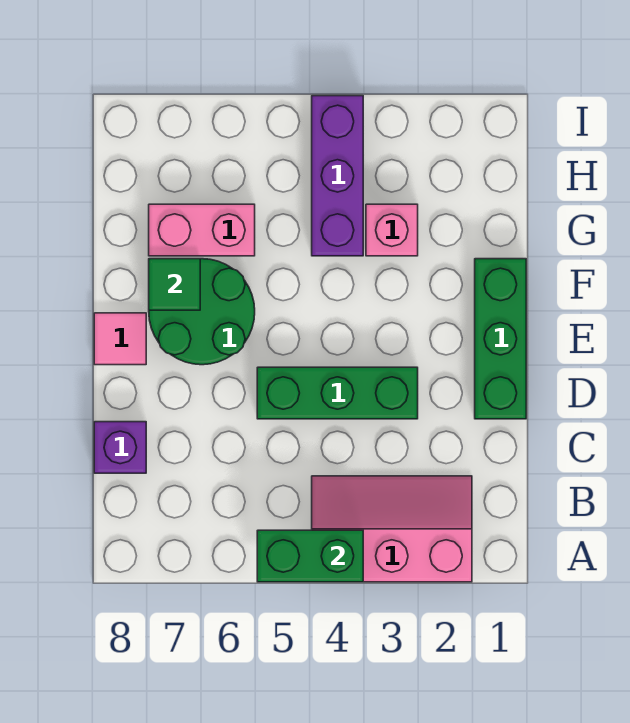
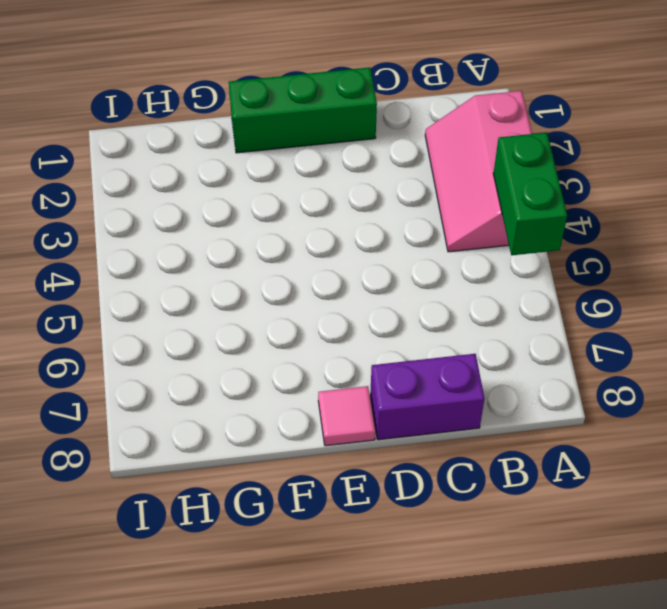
purple 1x2 brick [370,354,485,440] -> purple 1x1 brick [94,422,146,473]
none -> green 1x3 brick [257,367,418,419]
none -> green 2x2 round brick [149,259,255,365]

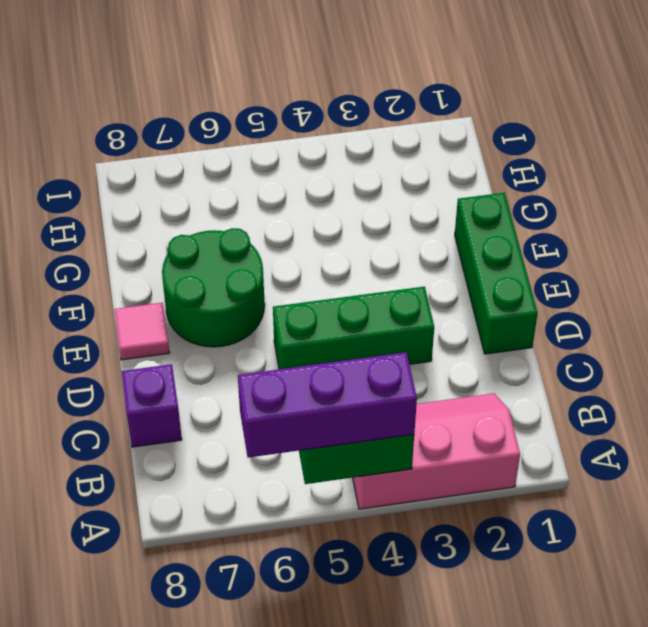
purple 1x3 brick [238,352,417,458] -> purple 1x3 brick turned to [312,96,363,256]
none -> pink 1x1 brick [366,204,418,256]
none -> pink 1x2 brick [149,204,255,256]

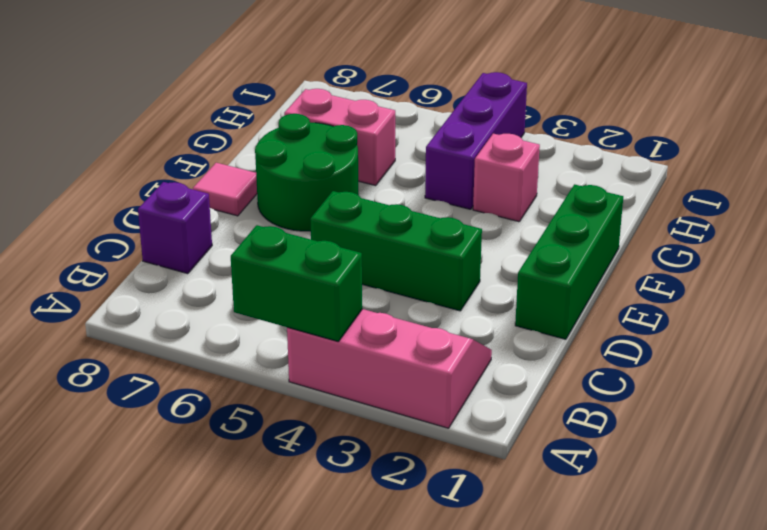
none -> green 1x1 tile [149,259,200,310]

